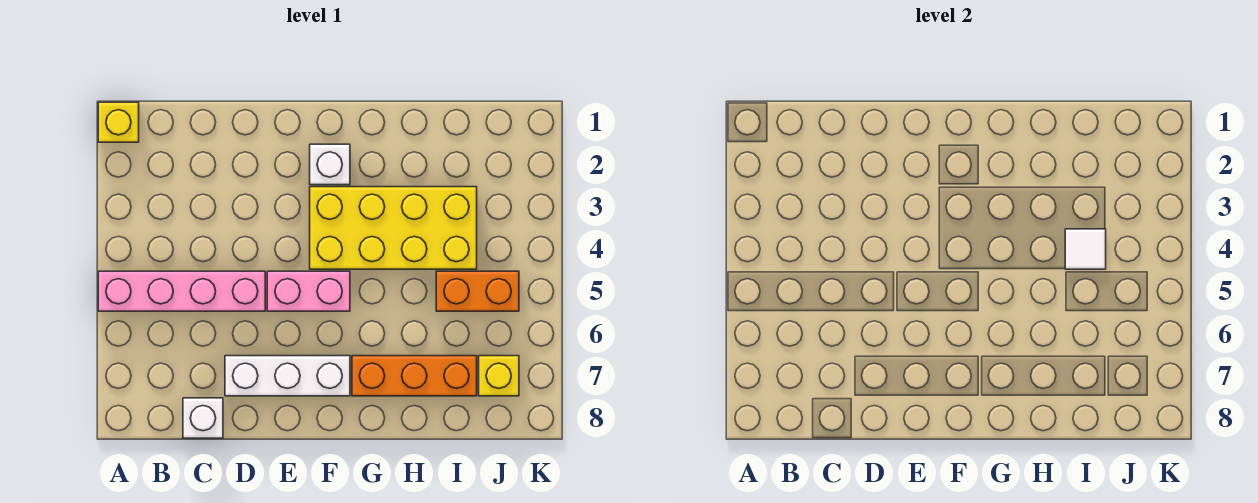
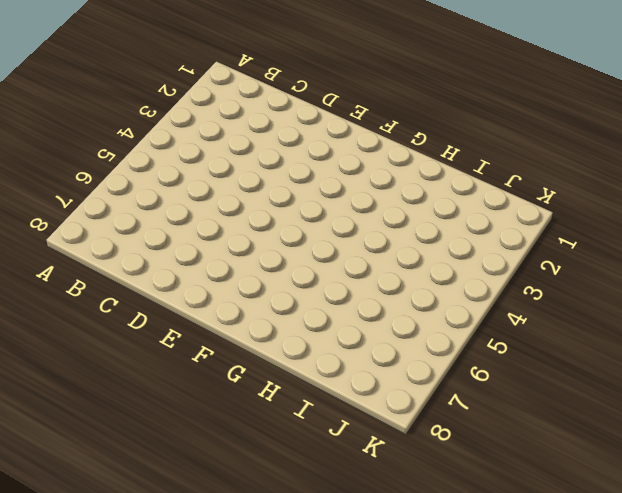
none -> yellow 1x1 brick [98,102,139,142]
none -> pink 1x4 brick [98,271,265,311]

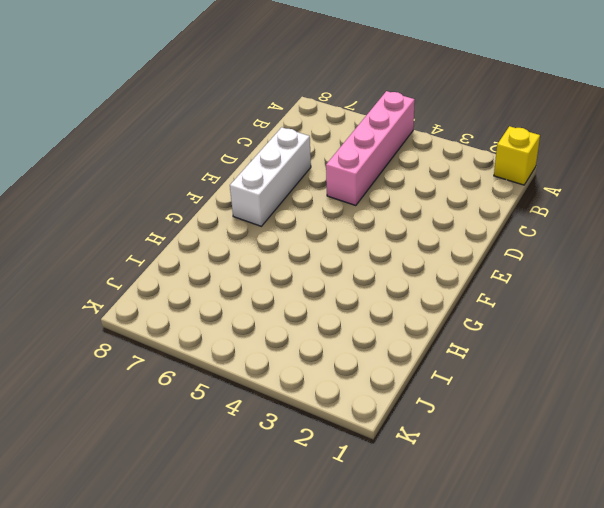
none -> white 1x1 brick [183,398,223,438]
none -> pink 1x2 brick [267,271,350,311]

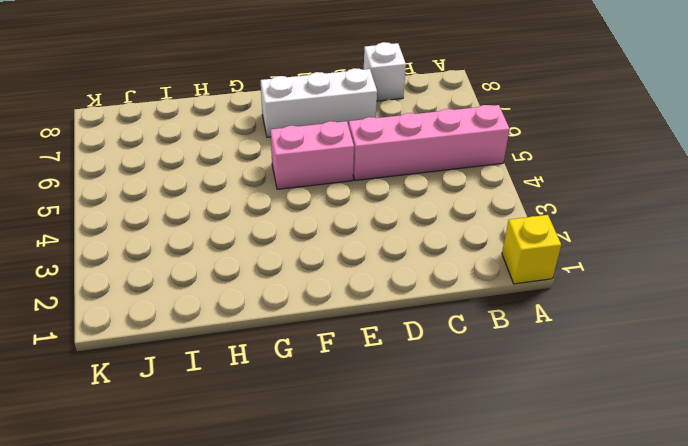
none -> white 1x1 brick [310,144,350,185]
none -> yellow 2x4 brick [310,187,477,269]

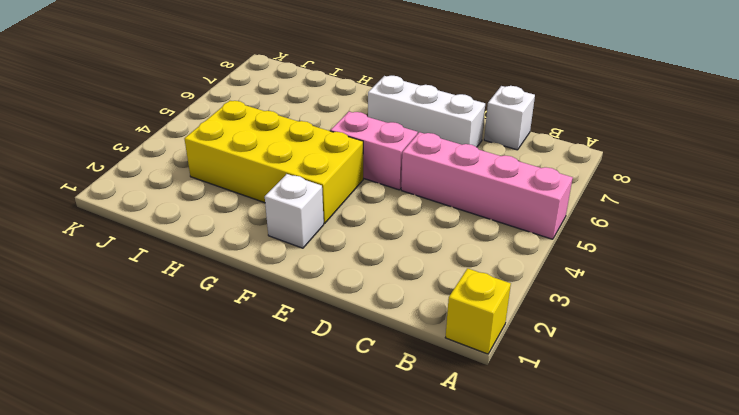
none -> orange 1x3 brick [352,356,477,396]
none -> orange 1x2 brick [436,271,519,311]

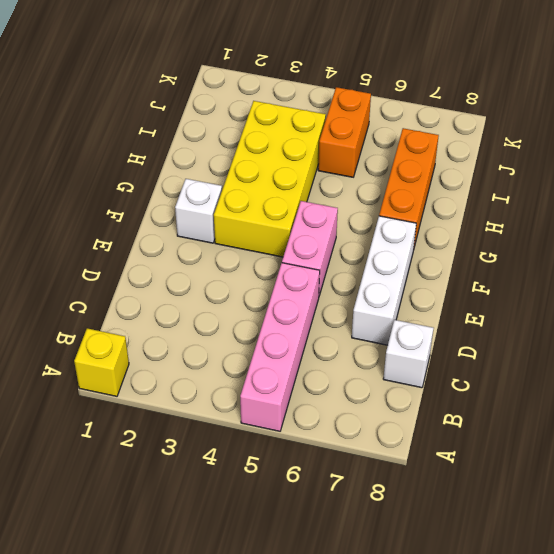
none -> yellow 1x1 brick [479,356,519,396]
none -> white 1x1 tile [1065,229,1106,269]

